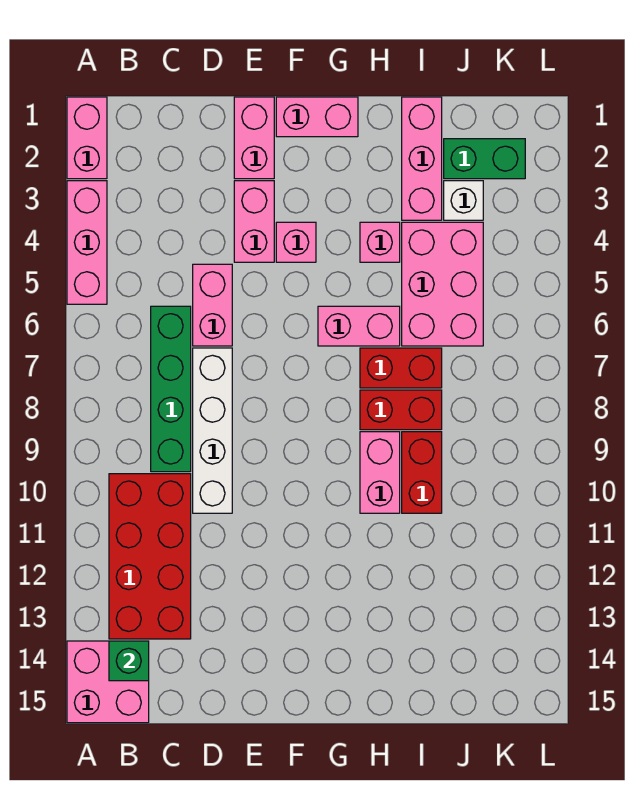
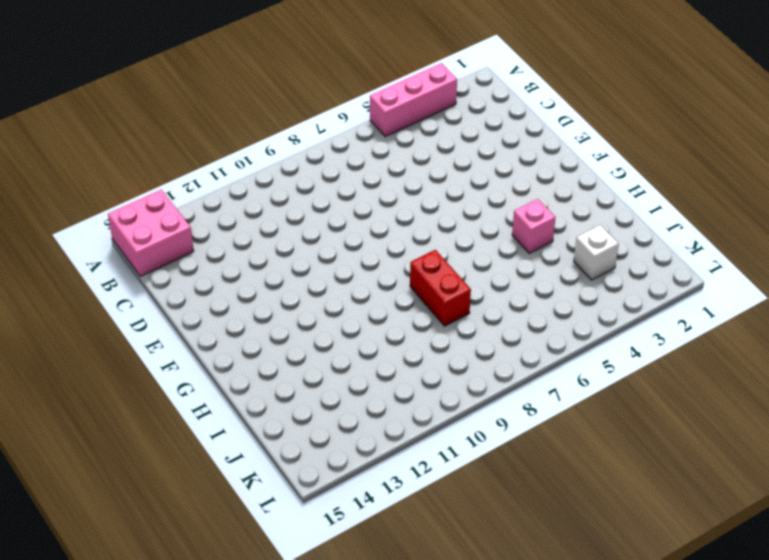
none -> pink 1x2 brick [67,97,107,179]
none -> red 2x4 brick [109,474,191,639]
none -> green 1x4 brick [151,306,191,472]

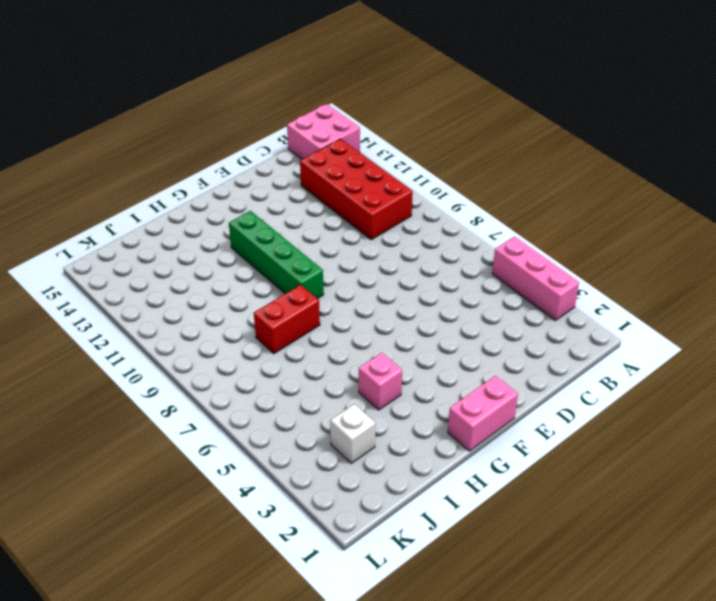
green 1x4 brick [229,211,324,299] -> green 1x4 brick moved to [151,306,191,472]
none -> pink 1x2 brick [67,97,107,179]
none -> pink 1x2 brick [193,264,232,346]
none -> white 1x4 brick [193,348,232,513]

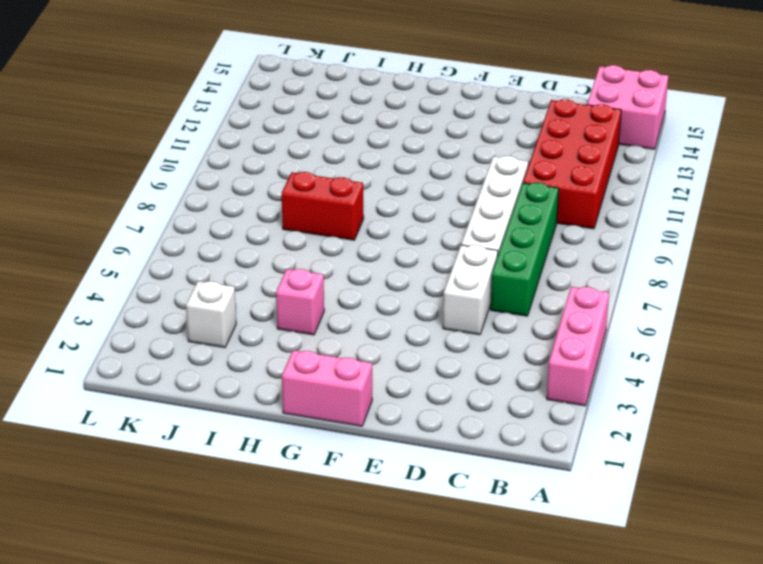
white 1x2 brick [443,245,498,335] -> pink 1x2 brick [193,264,232,346]
none -> pink 1x2 brick [67,97,107,179]
none -> pink 1x2 brick [234,97,274,179]
none -> pink 1x2 brick [234,181,274,262]

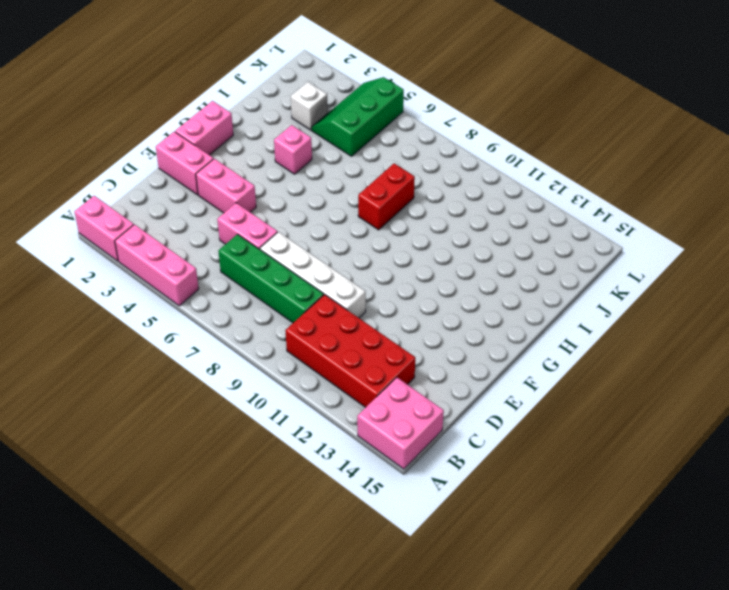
green 2x3 slope [312,77,404,156] -> pink 2x3 brick [402,222,483,346]
none -> pink 1x1 brick [276,222,316,262]
none -> pink 1x2 brick [318,306,400,346]
none -> red 1x2 brick [360,348,442,388]

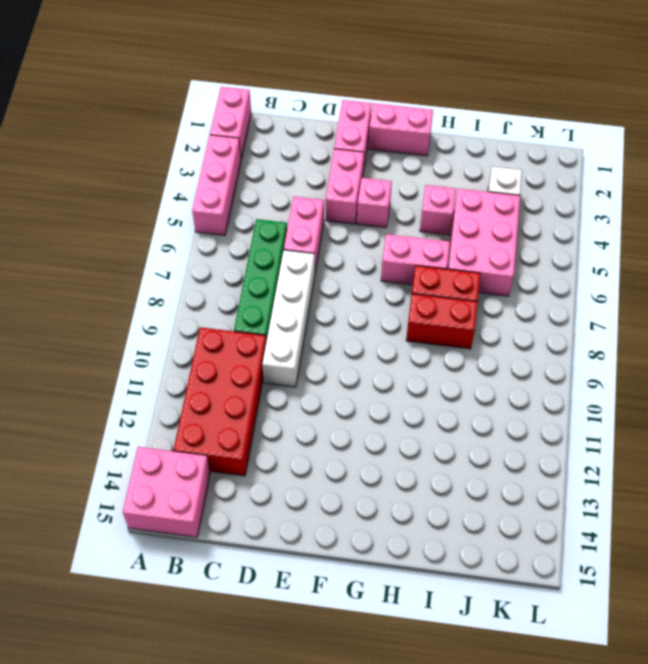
none -> pink 1x2 brick [360,432,400,513]
none -> pink 1x3 brick [402,97,442,220]
none -> red 1x2 brick [402,432,442,513]

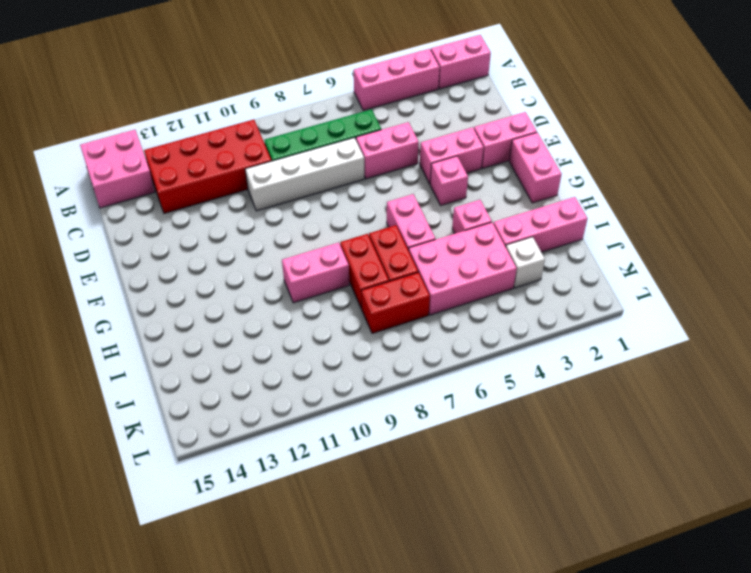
red 1x2 brick [361,272,430,334] -> red 1x2 brick moved to [402,432,442,513]
none -> green 1x2 brick [444,139,525,179]
none -> green 1x1 brick [109,641,149,681]

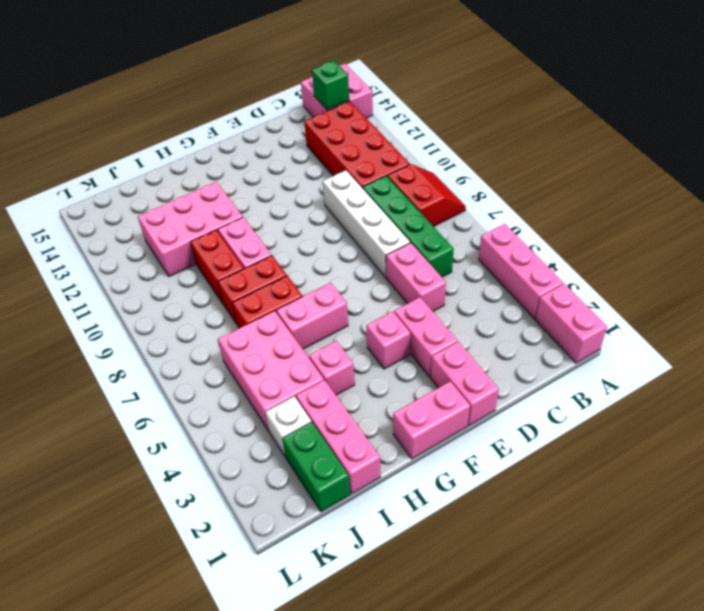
red 2x2 slope [387,164,466,227] -> none
pink 2x3 brick [138,182,243,277] -> none
green 1x2 brick [282,422,350,512] -> green 1x2 brick turned to [444,139,525,179]

